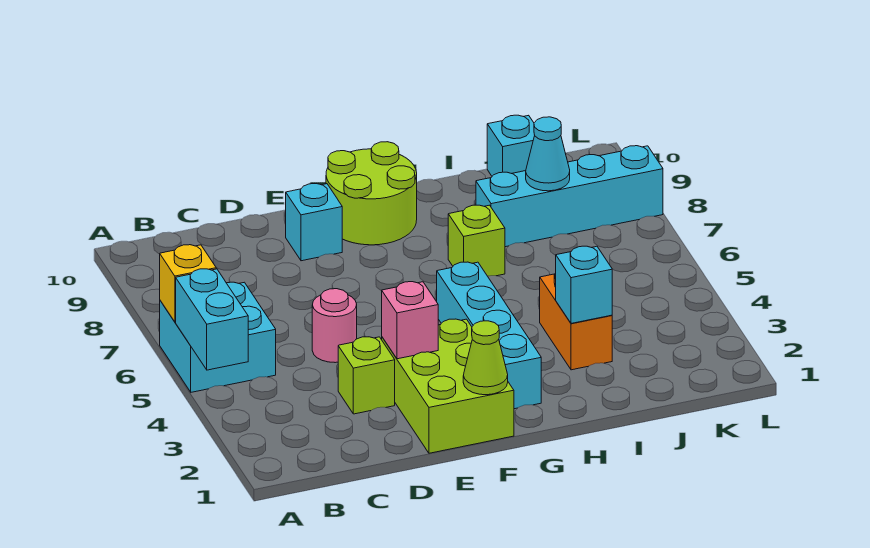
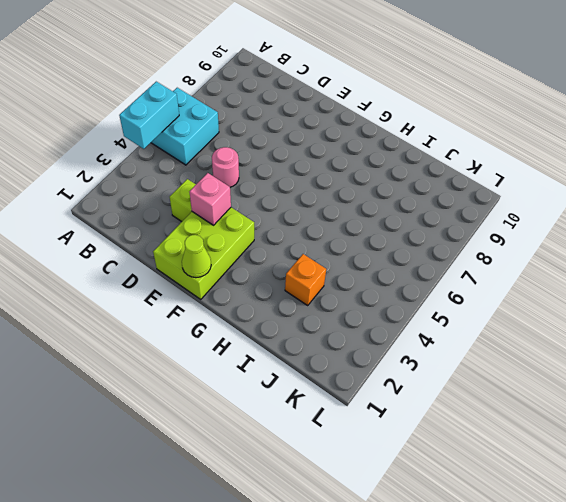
orange 1x1 brick [285,254,326,305] -> orange 1x2 brick [540,274,612,370]
none -> cyan 1x1 brick [286,184,342,261]
none -> lime 2x2 round brick [326,142,417,245]
none -> cyan 1x4 brick [437,262,541,409]

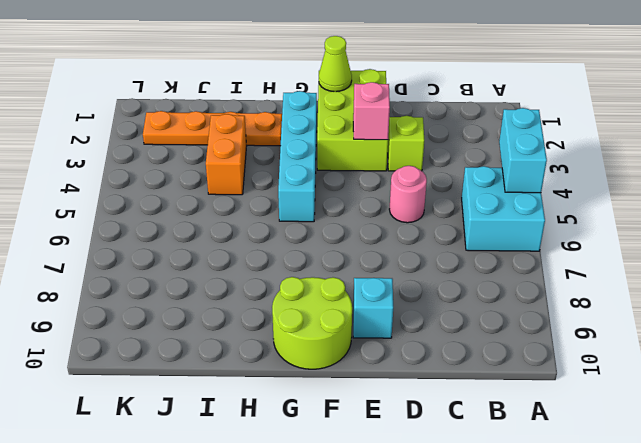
orange 1x4 plate [143,111,282,146] -> none
none -> lime 1x1 brick [448,205,505,276]
none -> cyan 1x4 brick [476,146,663,247]
none -> cyan 1x1 brick [487,115,535,176]

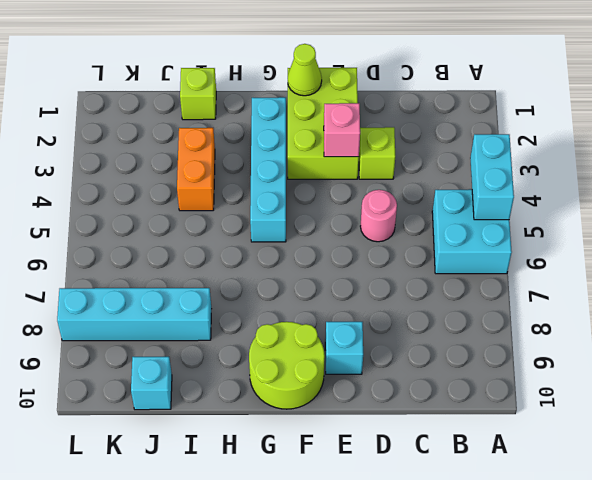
lime 1x1 brick [180,68,216,120] -> lime 1x1 brick moved to [448,205,505,276]
none -> yellow 1x1 brick [160,245,216,322]
none -> cyan 1x1 brick [556,246,612,323]
none -> cyan 1x1 cone [526,117,570,191]

